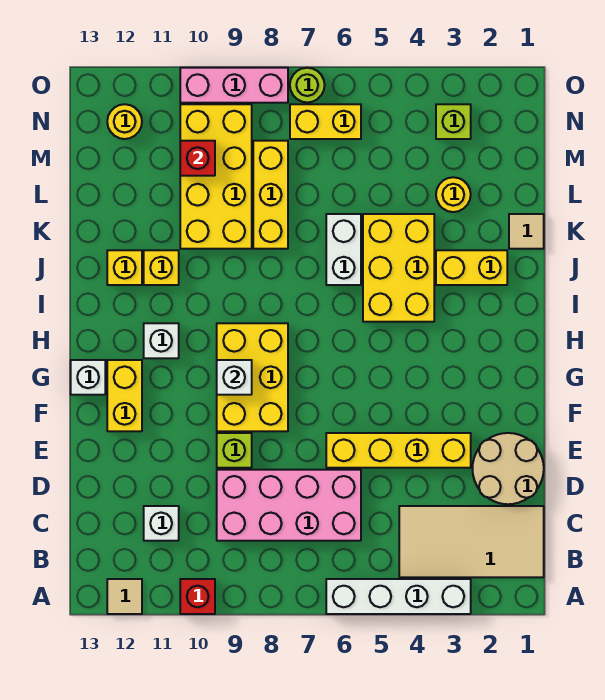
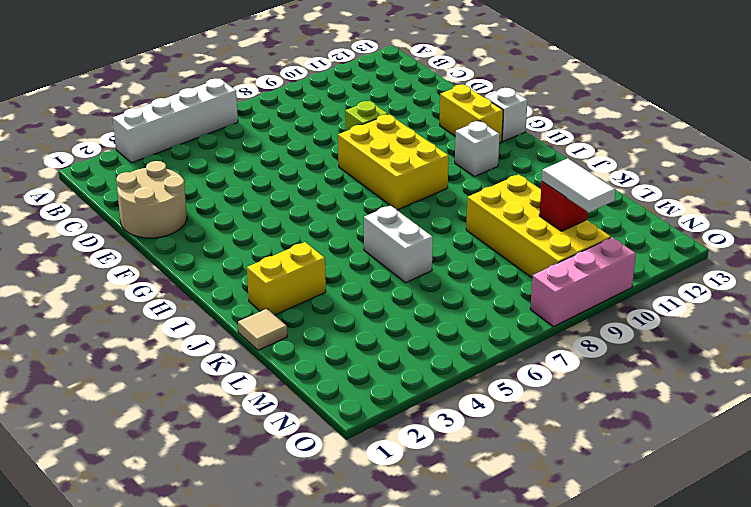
white 1x2 tile [542,158,616,213] -> none
none -> red 1x1 brick [180,579,215,614]
none -> tan 1x1 tile [107,579,142,614]
none -> tan 2x4 tile [399,506,544,577]

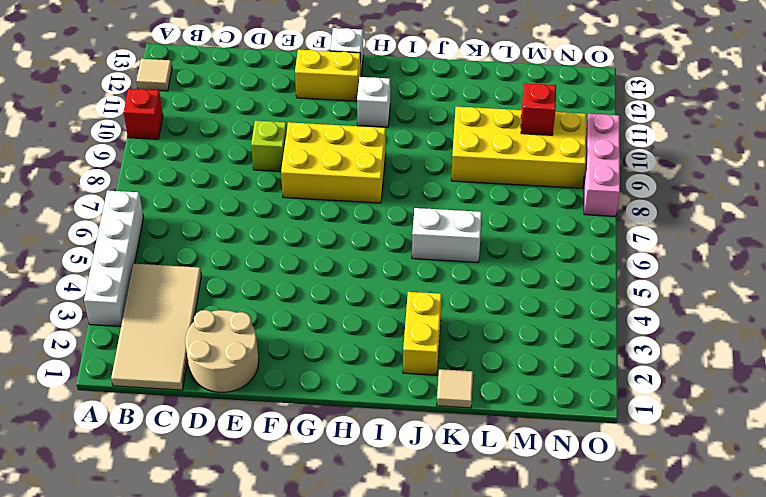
none -> pink 2x4 brick [217,470,361,541]
none -> white 1x1 brick [144,506,179,541]
none -> yellow 1x4 brick [326,433,471,468]

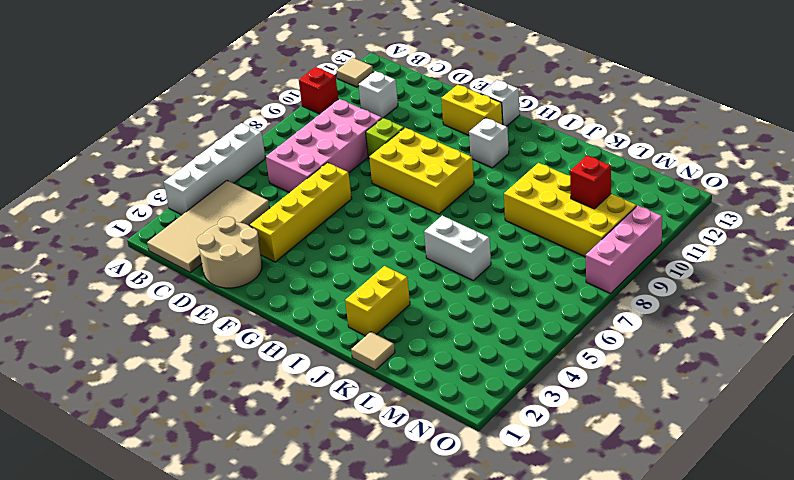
none -> yellow 2x3 brick [363,214,434,322]
none -> yellow 1x1 brick [144,250,179,285]
none -> yellow 1x1 brick [107,250,142,285]

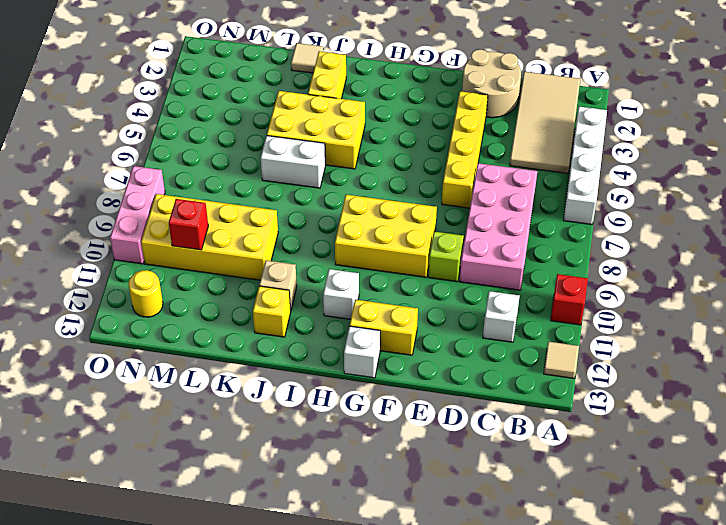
tan 1x1 brick [259,260,297,309] -> yellow 1x1 brick [144,250,179,285]
none -> yellow 1x3 brick [253,141,288,249]
none -> yellow 1x1 round brick [436,177,471,212]
none -> lime 1x1 brick [436,104,471,139]

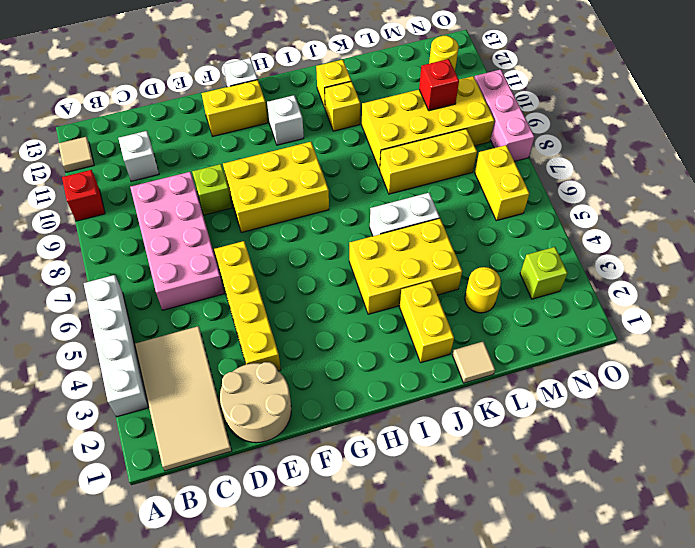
none -> lime 1x1 round brick [290,68,325,102]
none -> white 1x1 brick [217,360,252,395]

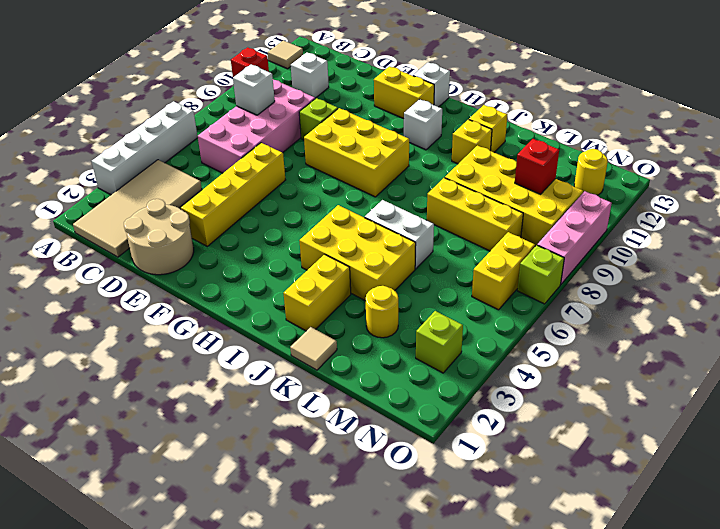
white 1x1 brick [233,65,275,115] -> white 1x1 brick moved to [217,360,252,395]
lime 1x1 brick [517,245,564,304] -> lime 1x1 round brick [290,68,325,102]

